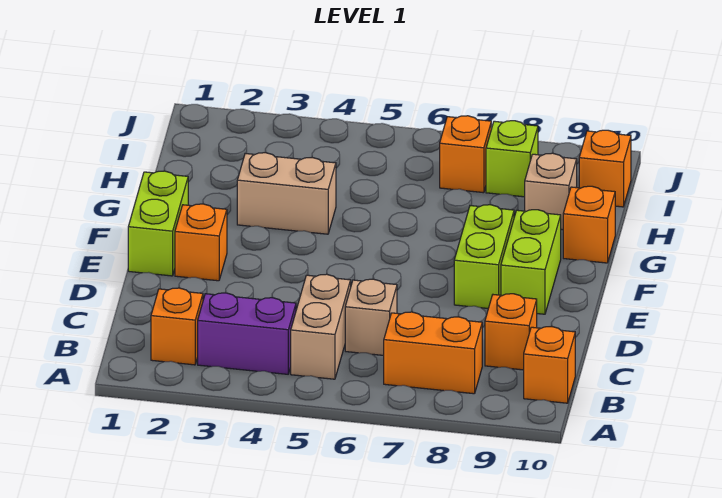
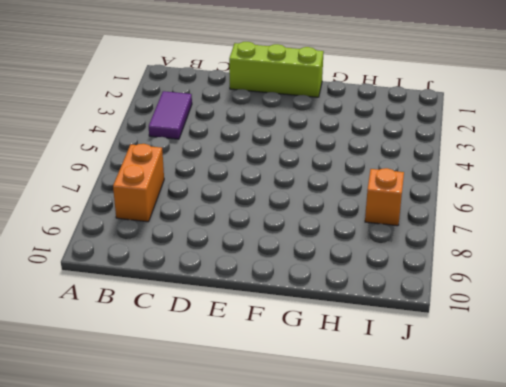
purple 1x2 tile [149,91,192,139] -> purple 1x2 brick [198,293,296,374]
lime 1x3 brick [229,42,324,97] -> lime 1x2 brick [128,171,188,276]
none -> orange 1x1 brick [151,288,203,365]
none -> tan 1x2 brick [291,274,351,379]
none -> orange 1x1 brick [524,326,575,403]

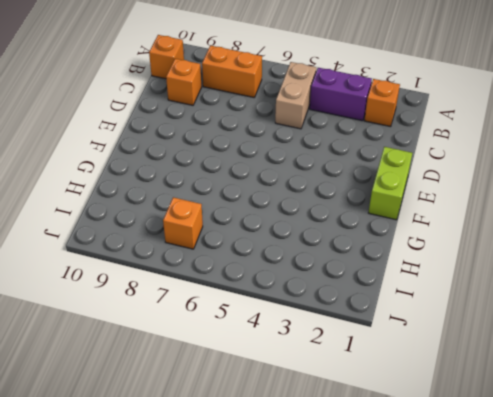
none -> tan 1x1 brick [345,279,397,355]
none -> orange 1x1 brick [175,204,227,281]
none -> lime 1x2 brick [454,205,514,308]

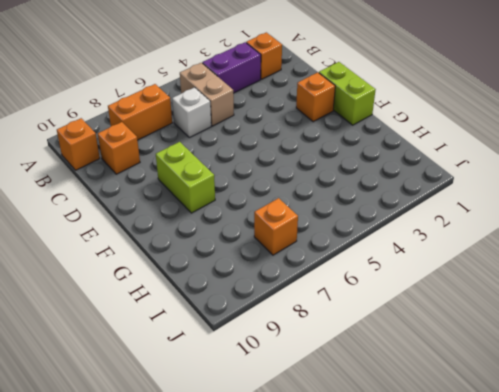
white 1x1 brick [172,87,211,138] -> tan 1x1 brick [345,279,397,355]
none -> lime 1x2 brick [501,210,561,314]
none -> tan 1x2 brick [237,153,336,234]
none -> orange 1x1 brick [563,186,615,263]

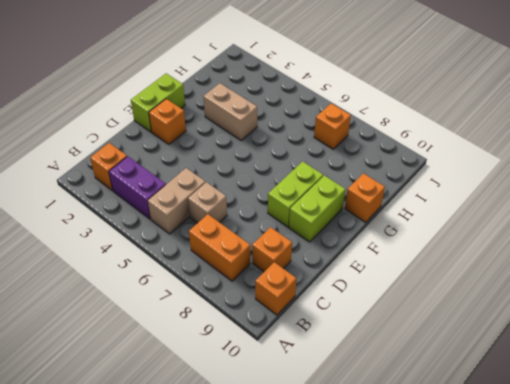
none -> tan 1x1 brick [525,153,577,230]
none -> lime 1x1 brick [486,121,538,197]
none -> orange 1x1 brick [579,130,631,207]

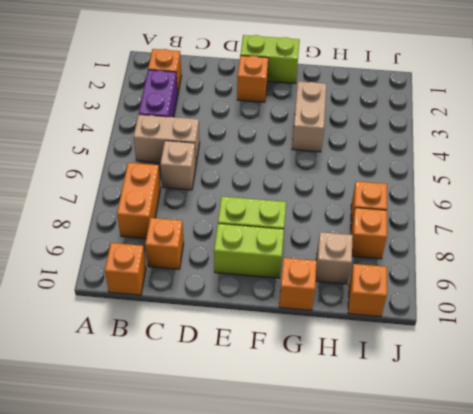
orange 1x1 brick [351,208,387,259] -> lime 1x1 brick [486,121,538,197]

